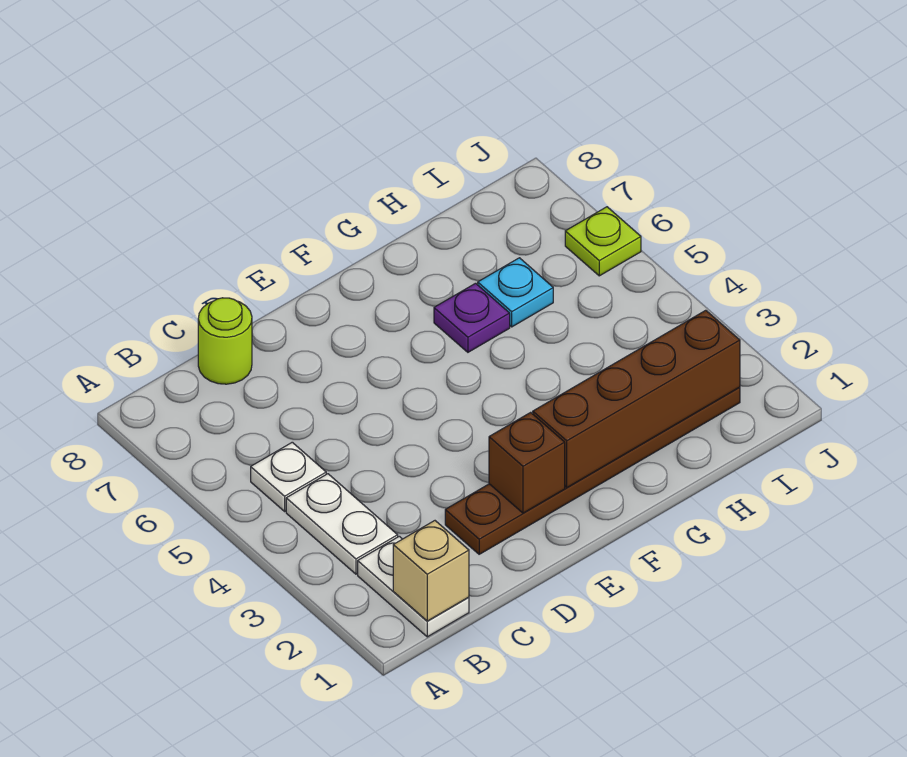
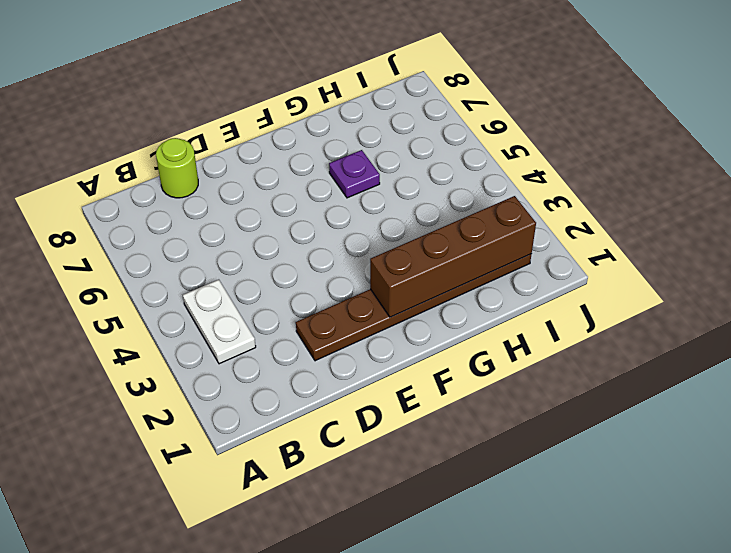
none -> white 1x2 plate [358,536,469,637]
none -> white 1x1 plate [251,442,326,511]

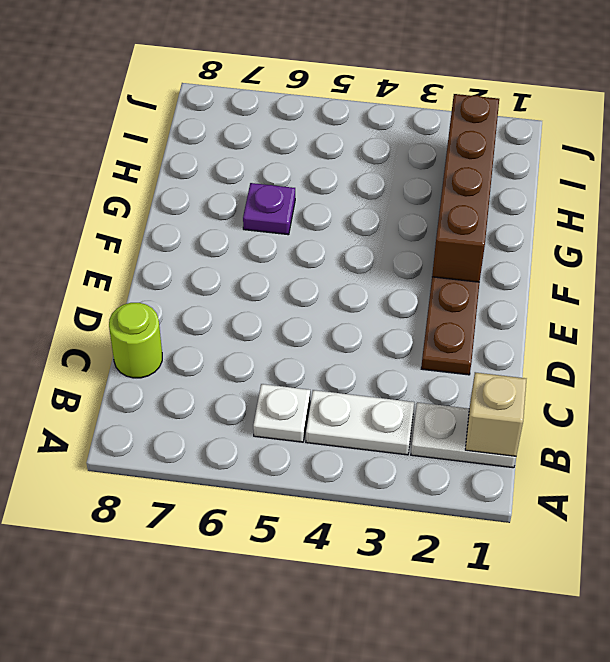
none -> cyan 1x1 plate [478,258,553,327]
none -> lime 1x1 plate [565,207,641,276]

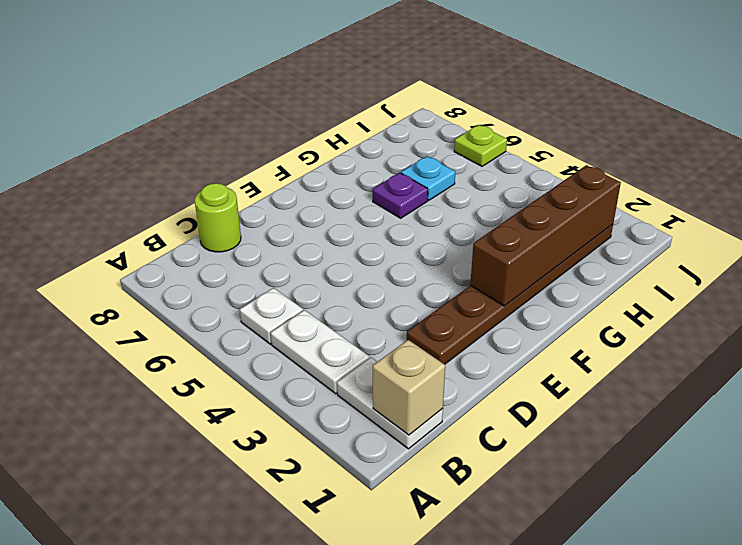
none -> brown 1x1 brick [489,412,565,513]

